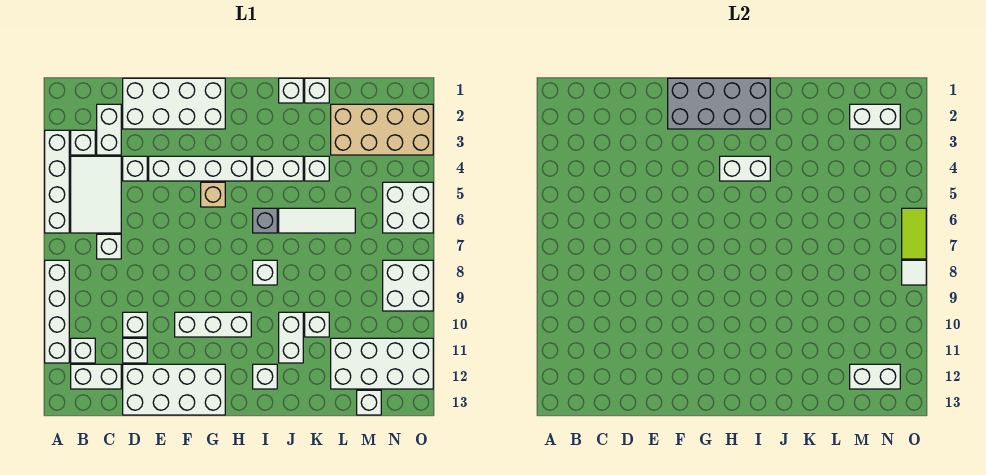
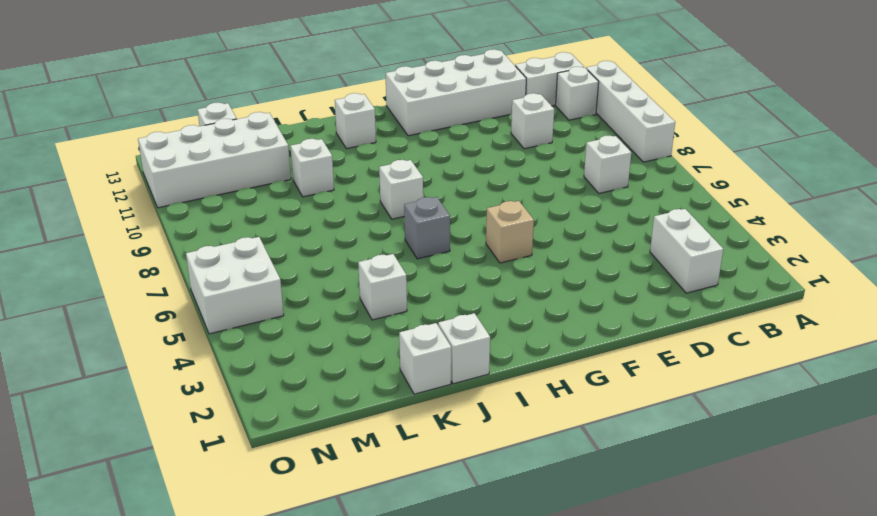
none -> white 1x4 brick [45,130,69,233]
none -> white 1x1 brick [71,130,95,155]
none -> white 2x3 tile [71,156,121,233]
none -> white 2x4 brick [123,78,225,129]

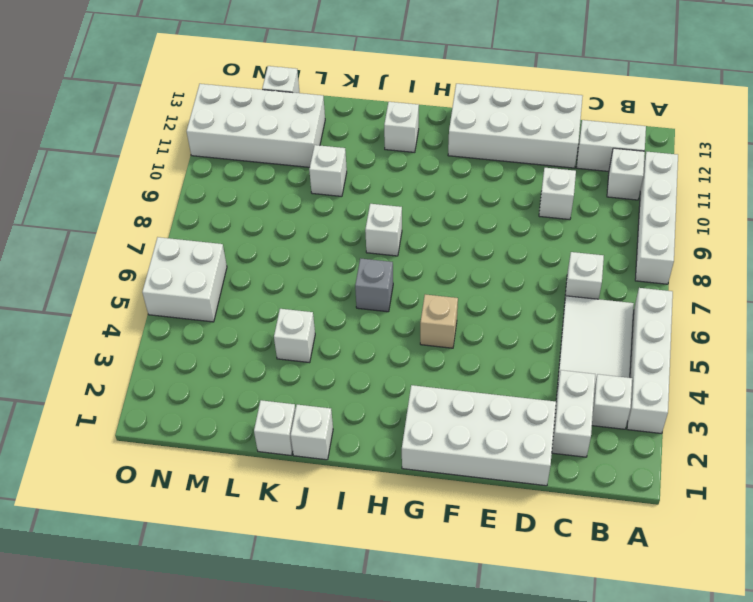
none -> white 1x1 brick [123,156,147,181]
none -> white 1x1 brick [123,338,147,363]
none -> white 1x4 brick [149,156,251,181]
none -> white 1x3 brick [175,312,251,337]

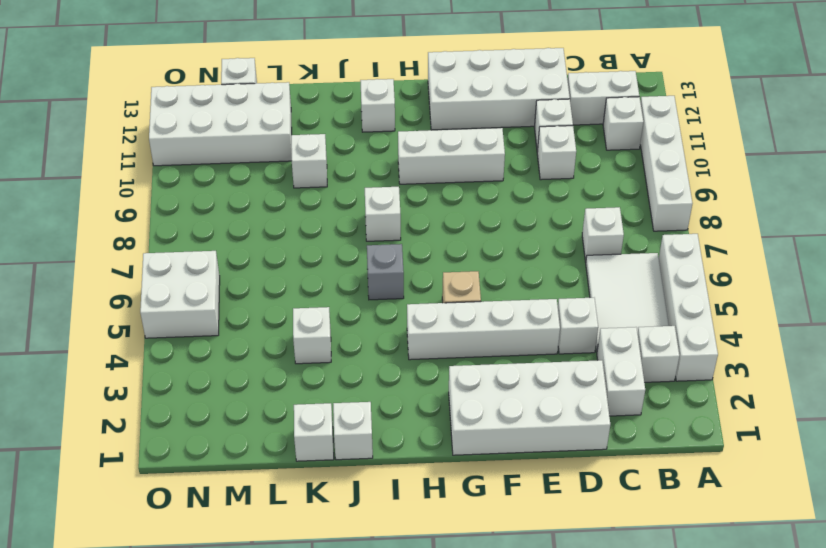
none -> white 1x2 brick [253,156,303,181]
none -> white 1x3 tile [279,208,355,233]
none -> white 1x2 brick [279,312,303,363]
none -> tan 2x4 brick [331,104,433,155]

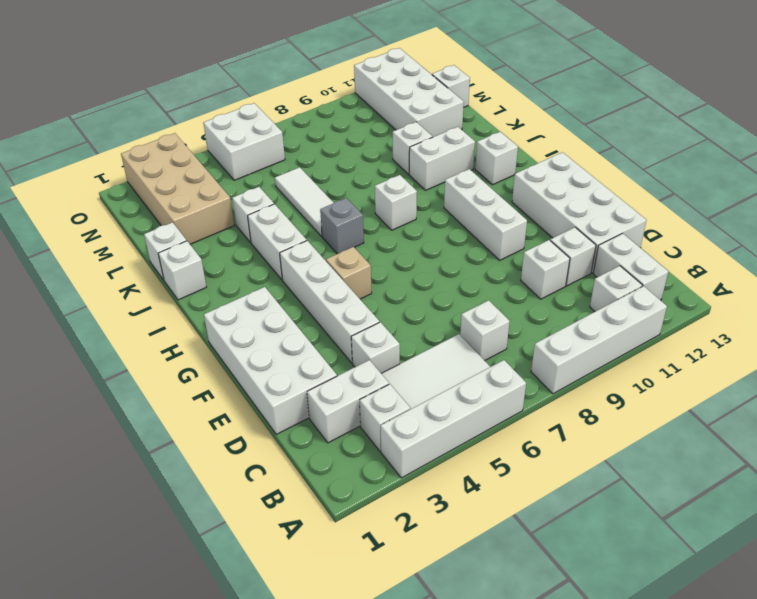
none -> white 2x2 brick [383,260,433,311]
none -> grey 2x4 brick [668,78,770,129]
none -> white 1x2 brick [720,156,770,181]
none -> white 1x2 brick [850,104,900,129]

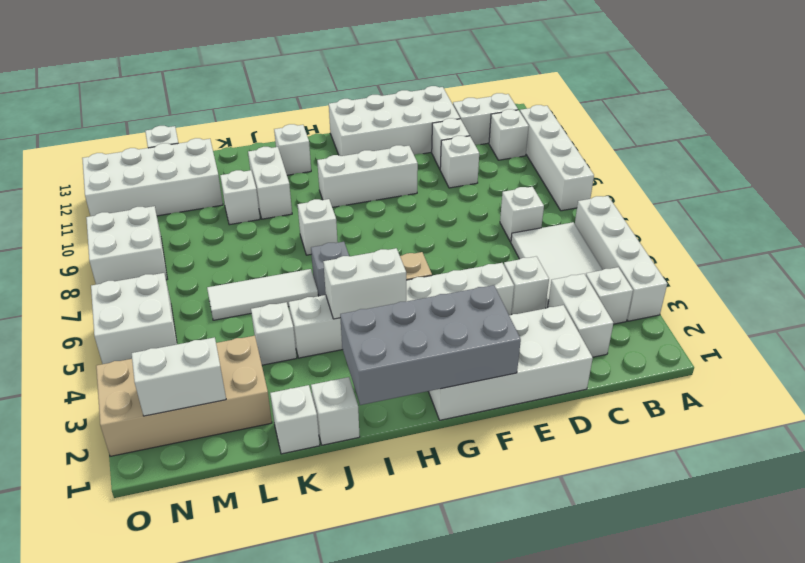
none -> white 1x2 brick [850,364,900,389]
none -> lime 1x2 tile [902,208,926,259]
none -> white 1x1 tile [902,260,926,285]

